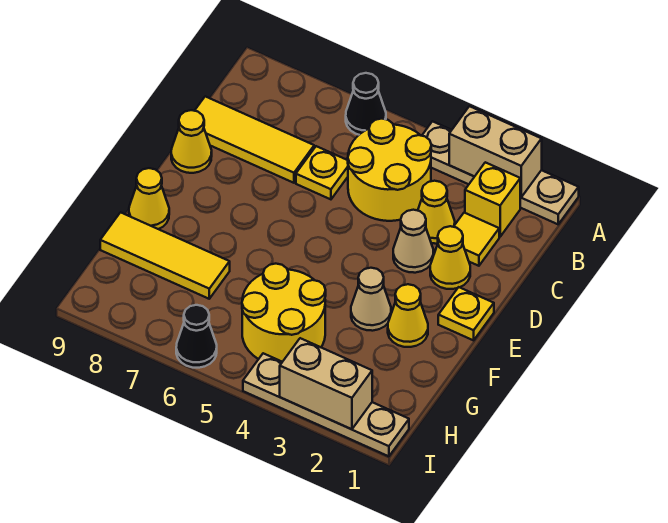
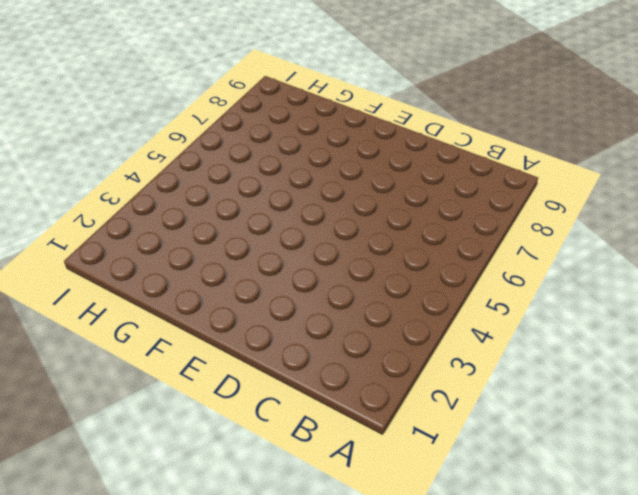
none -> tan 1x4 plate [422,121,579,224]
none -> black 1x1 cone [346,73,386,135]
none -> yellow 1x1 brick [465,162,520,237]

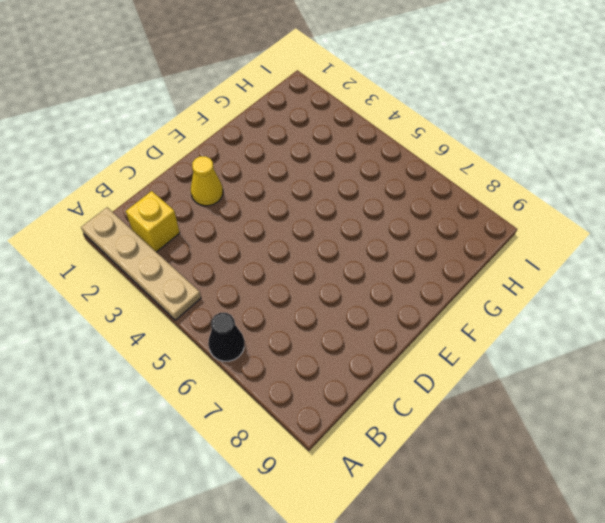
none -> yellow 2x2 round brick [348,119,431,221]
none -> yellow 1x1 tile [454,213,499,266]
none -> yellow 1x1 cone [418,181,455,244]

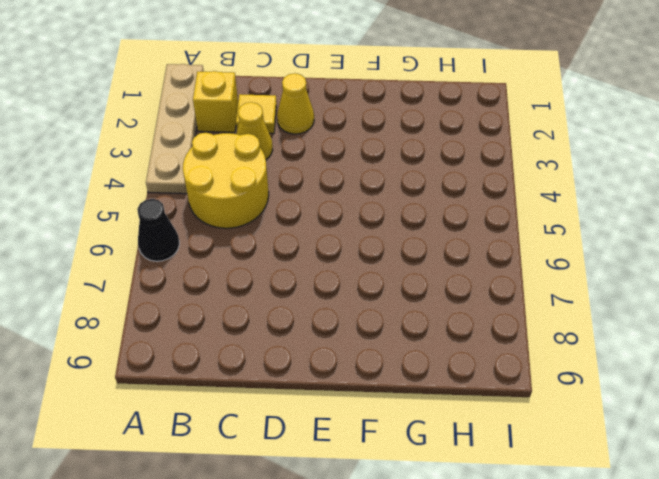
none -> yellow 1x1 plate [296,146,348,199]
none -> yellow 1x3 tile [195,96,314,183]
none -> tan 1x1 cone [393,210,434,273]

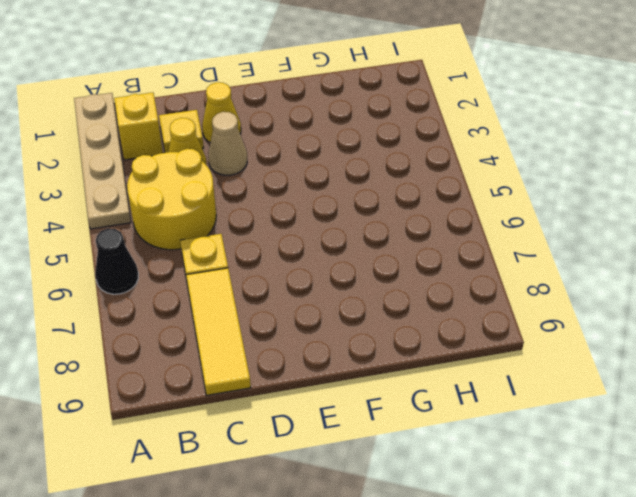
none -> yellow 1x1 cone [171,110,212,173]
none -> yellow 1x1 plate [438,287,494,340]
none -> yellow 1x1 cone [388,284,428,347]

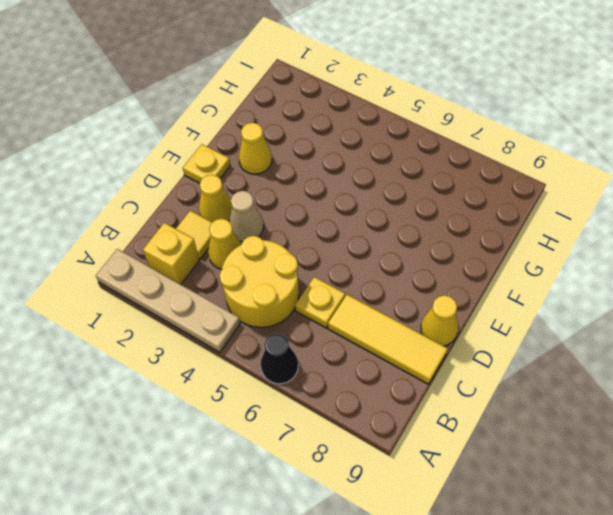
none -> tan 1x1 cone [351,268,391,331]
none -> yellow 1x1 cone [129,168,169,229]
none -> yellow 2x2 round brick [242,264,326,362]

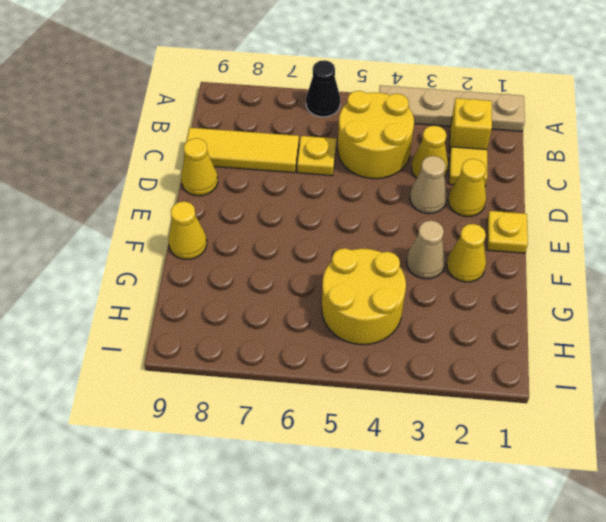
none -> yellow 1x3 tile [100,212,230,299]
none -> tan 1x4 plate [243,353,409,456]
none -> black 1x1 cone [176,305,217,368]

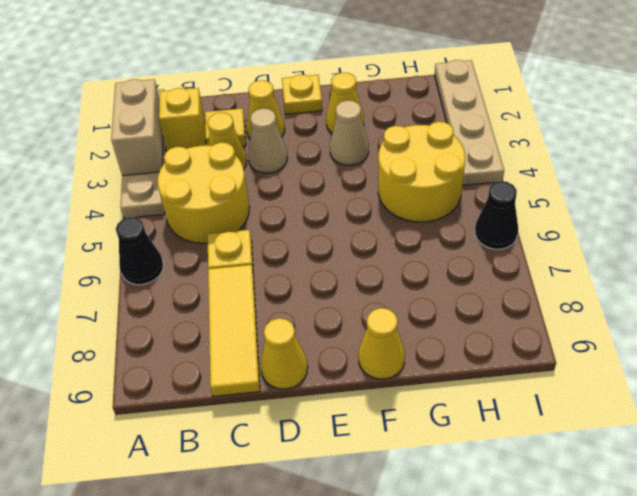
none -> yellow 1x3 tile [100,212,230,299]
none -> tan 1x2 brick [280,338,372,429]

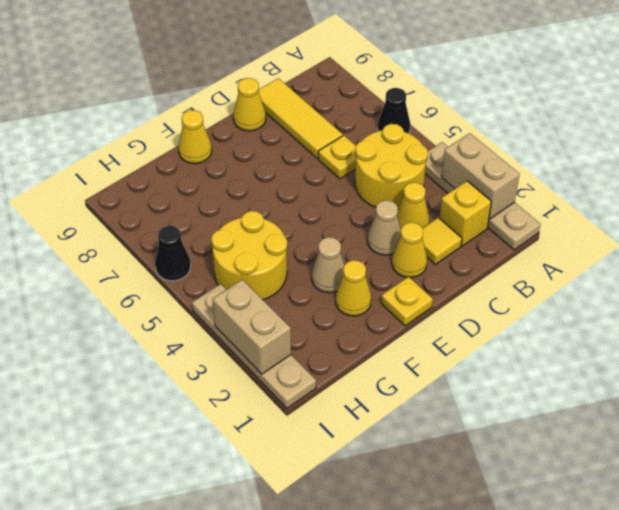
none -> yellow 1x3 tile [100,212,230,299]

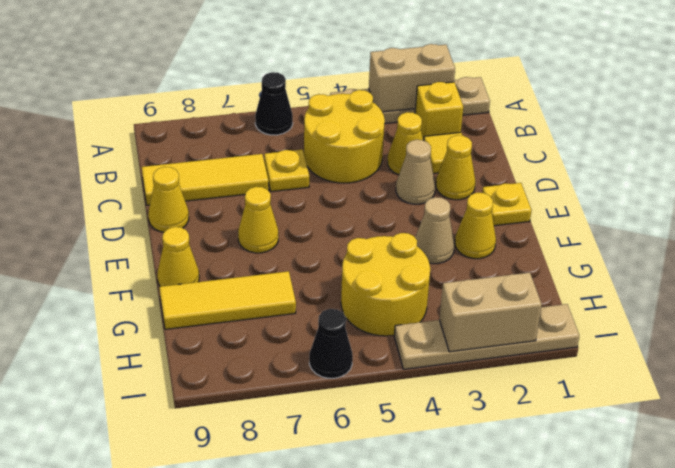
yellow 1x1 cone [238,187,278,253] -> none

